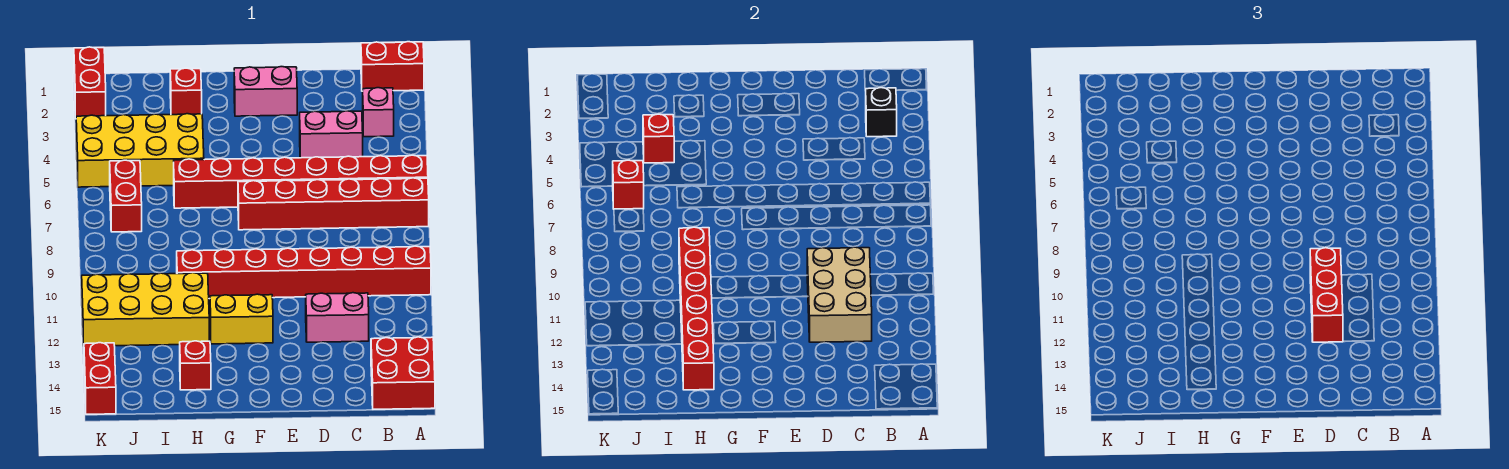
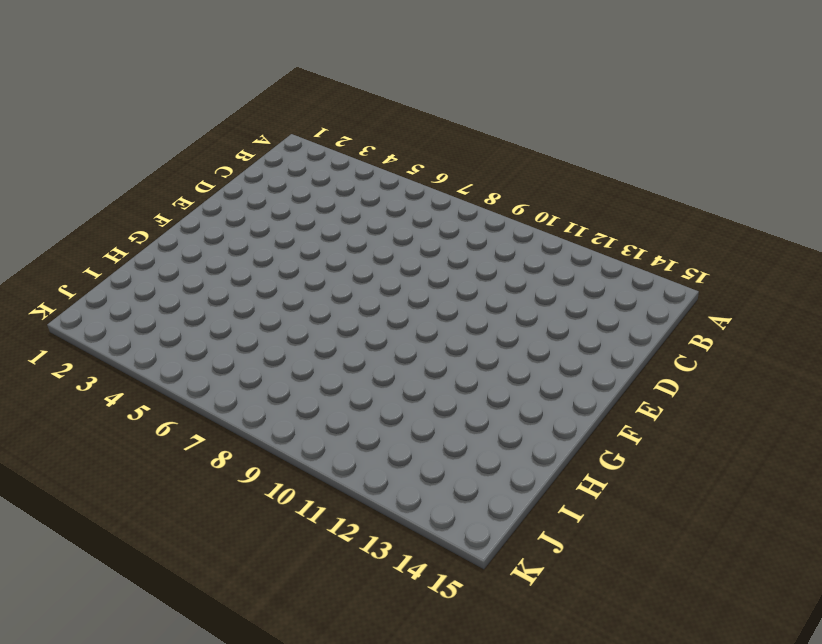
none -> red 1x2 brick [361,42,424,91]
none -> red 1x8 brick [174,155,428,208]
none -> red 1x6 brick [238,178,429,230]

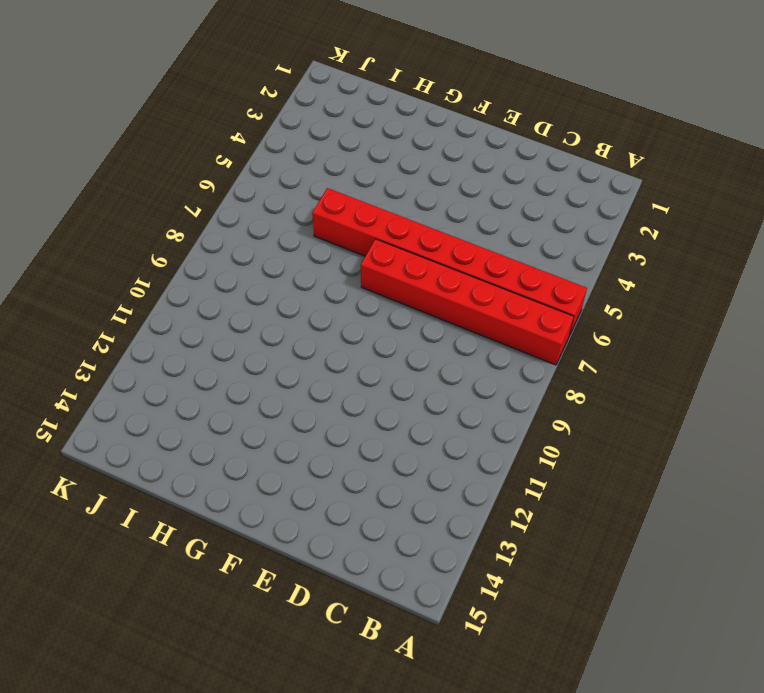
none -> red 1x2 brick [361,42,424,91]
none -> red 1x8 brick [177,246,431,299]
none -> red 2x2 brick [371,337,435,409]

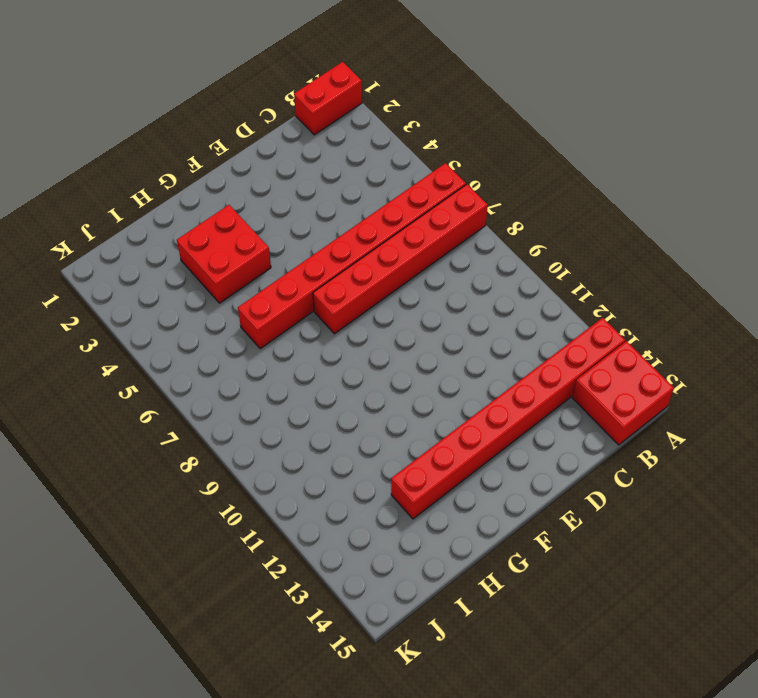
red 1x8 brick [391,318,625,519] -> red 1x8 brick moved to [177,246,431,299]
red 2x2 brick [177,205,271,303] -> yellow 2x4 brick [76,114,204,187]
none -> pink 1x1 brick [363,88,394,137]
none -> pink 1x2 brick [300,111,363,158]
none -> pink 1x2 brick [306,293,369,342]

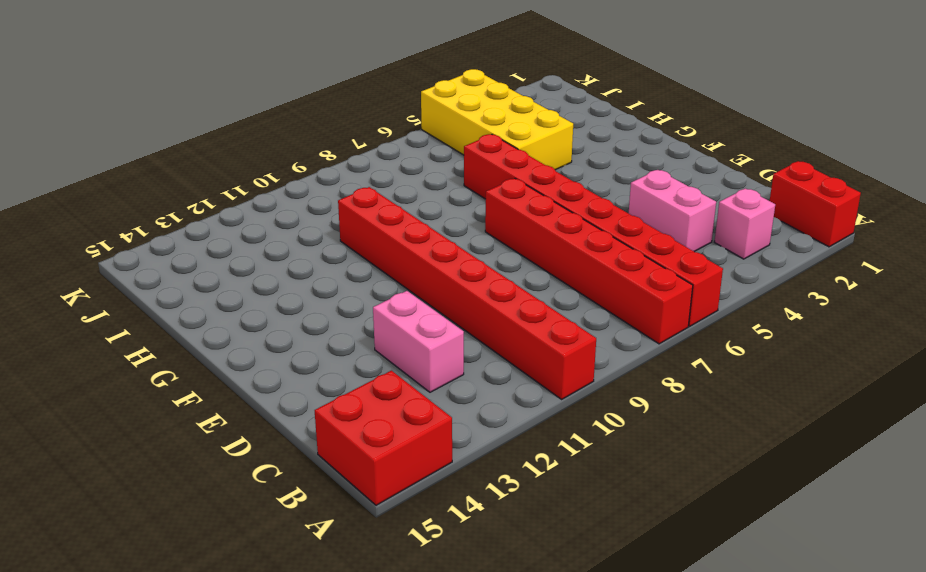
none -> pink 1x2 brick [234,67,297,116]
none -> yellow 1x2 brick [210,294,273,344]
none -> red 1x1 brick [170,68,202,115]

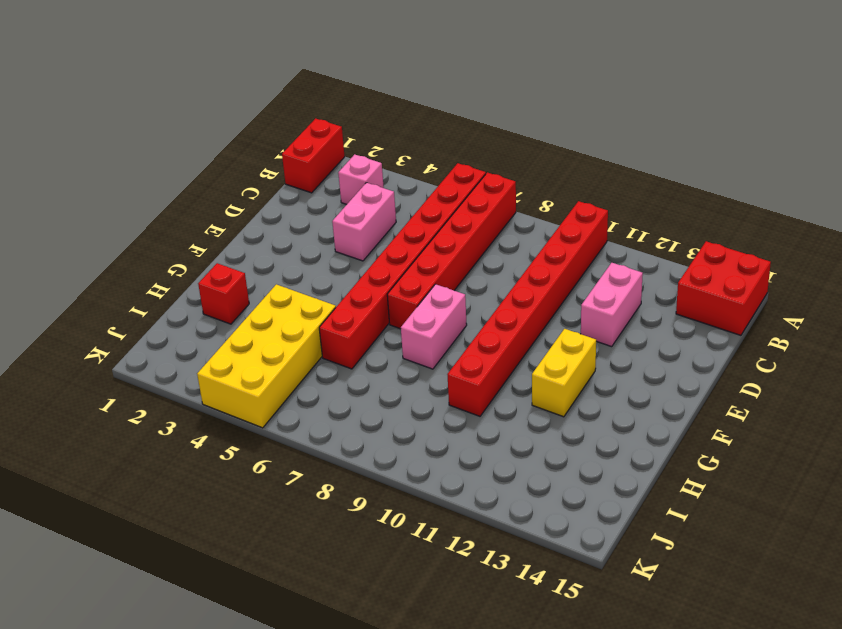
pink 1x2 brick [401,284,467,369] -> pink 1x2 brick moved to [234,67,297,116]
none -> yellow 2x4 brick [82,273,209,346]
none -> red 1x1 brick [180,341,211,390]
none -> red 1x2 brick [110,160,142,232]

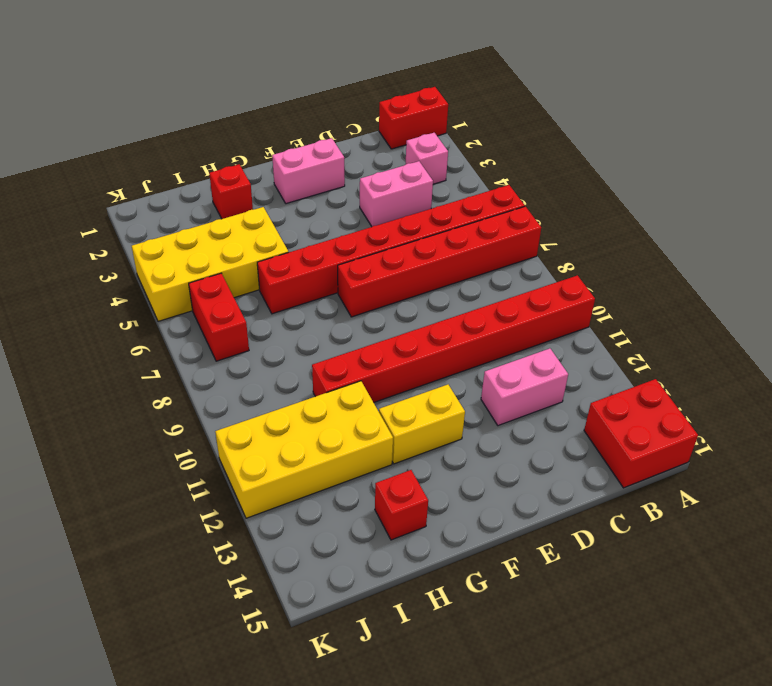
none -> red 1x2 brick [74,47,106,119]
none -> red 1x2 brick [84,343,116,414]
none -> black 1x1 brick [865,88,897,137]

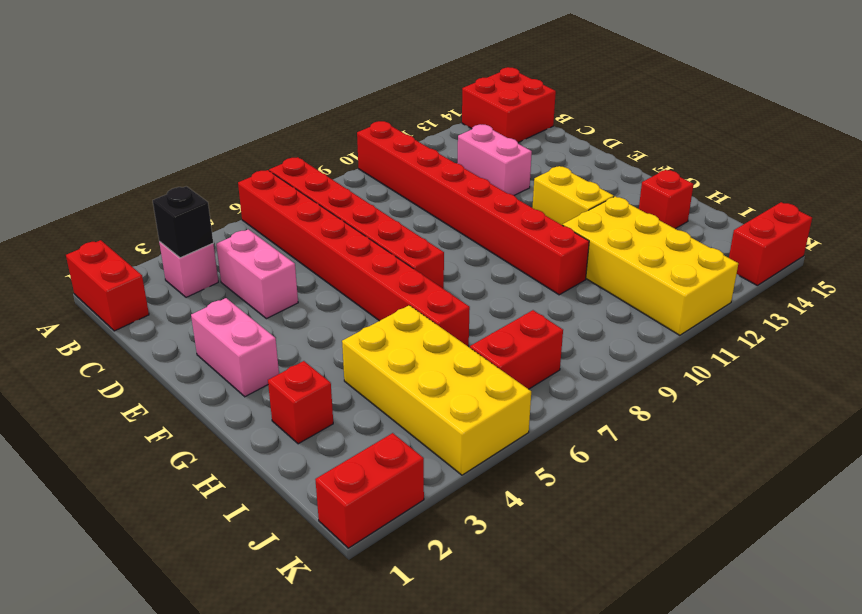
none -> tan 2x3 brick [807,247,872,342]
none -> red 1x6 brick [679,227,714,390]
none -> red 1x1 brick [643,114,674,163]

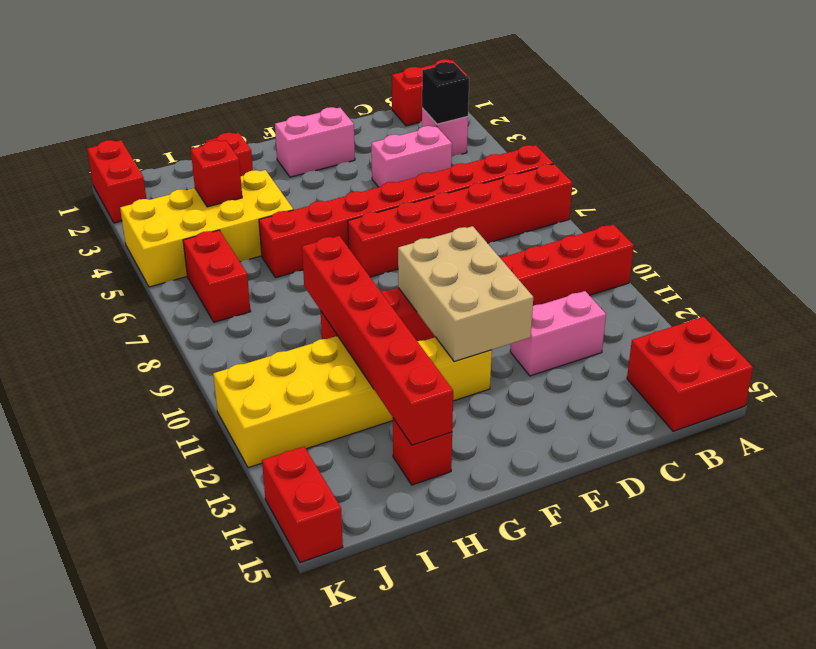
tan 2x3 brick [398,226,533,362] -> tan 2x3 brick moved to [807,247,872,342]
none -> red 1x1 brick [613,160,644,209]
none -> red 1x3 brick [1310,248,1343,342]

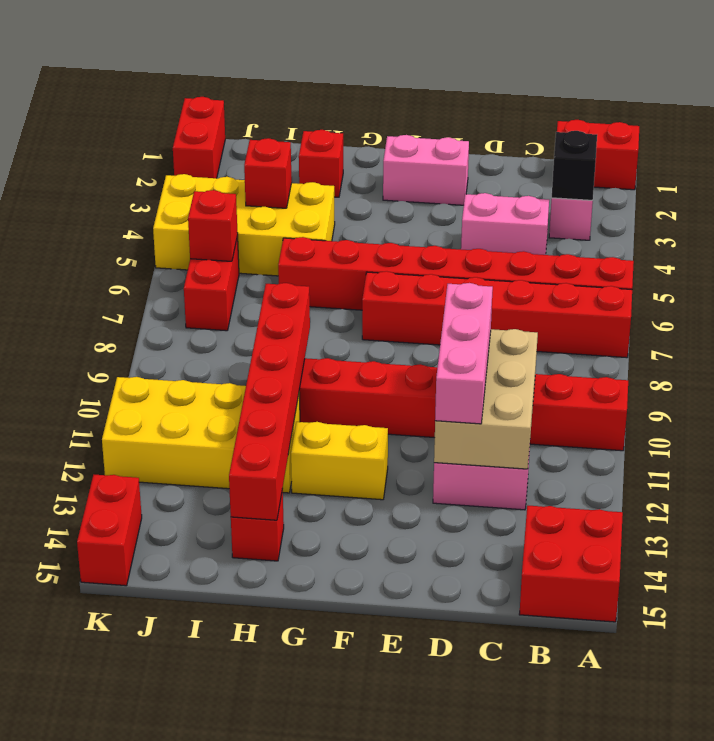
pink 1x3 brick [435,283,493,424] -> red 1x3 brick [1310,248,1343,342]

